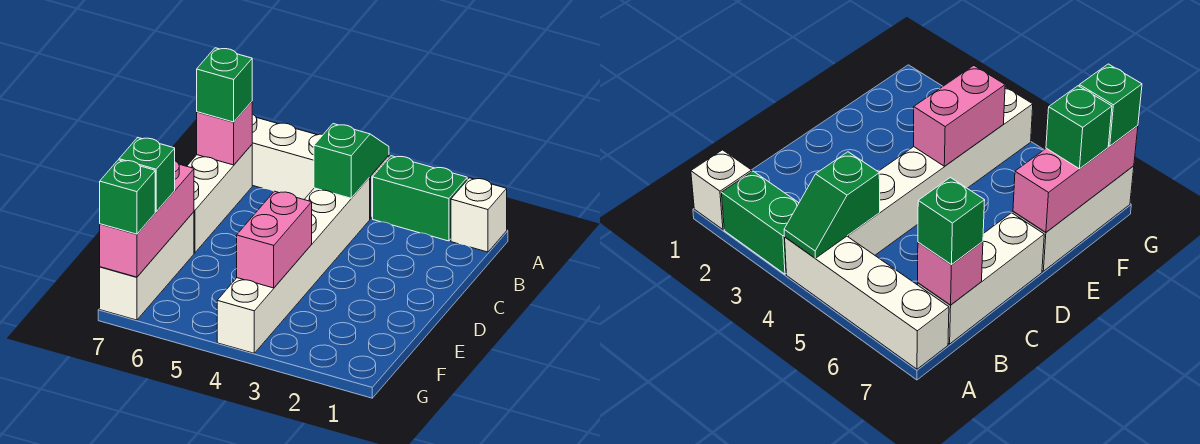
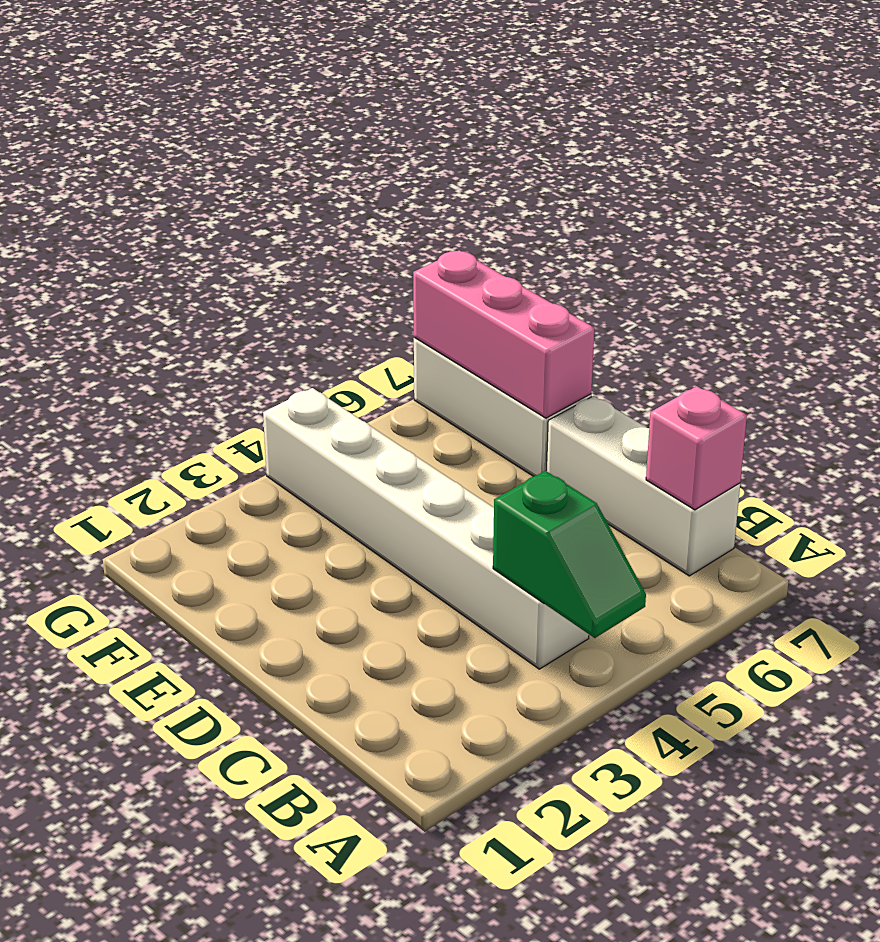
none -> white 1x1 brick [451,178,507,252]
none -> green 1x2 brick [373,156,467,241]
none -> white 1x4 brick [252,114,389,219]

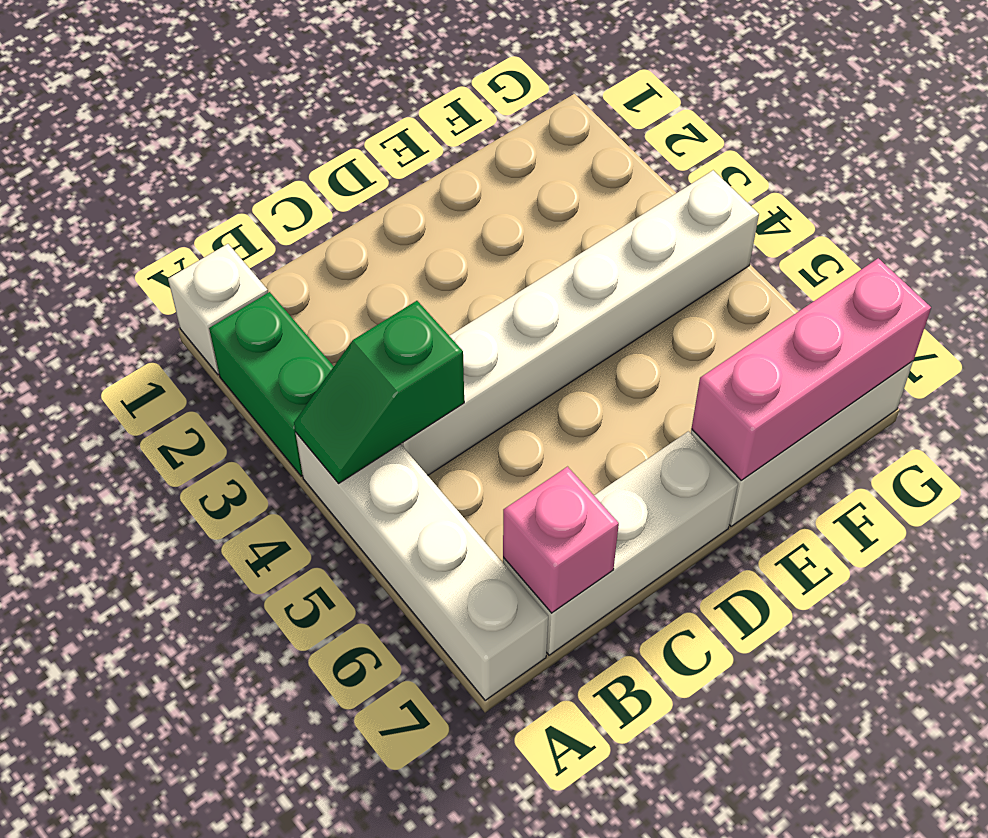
none -> pink 1x2 brick [237,191,312,288]
none -> green 1x1 brick [197,48,252,122]
none -> green 1x1 brick [119,138,175,212]

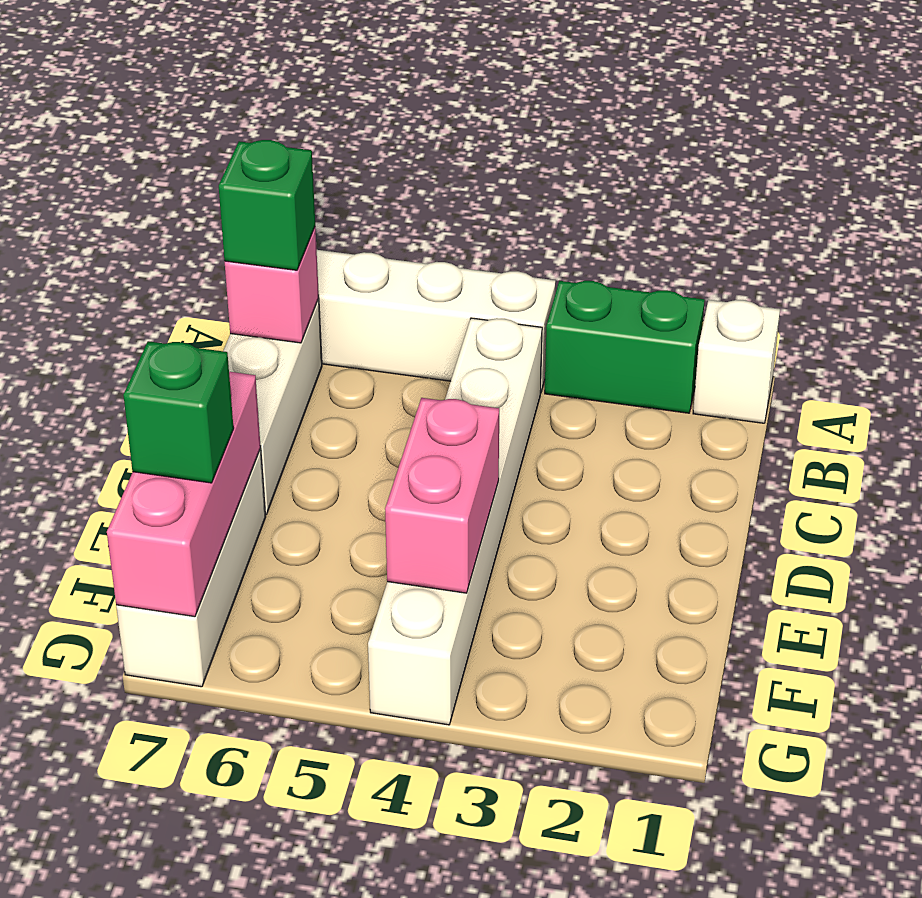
none -> green 1x2 slope [314,124,389,198]
none -> green 1x1 brick [100,160,155,234]

